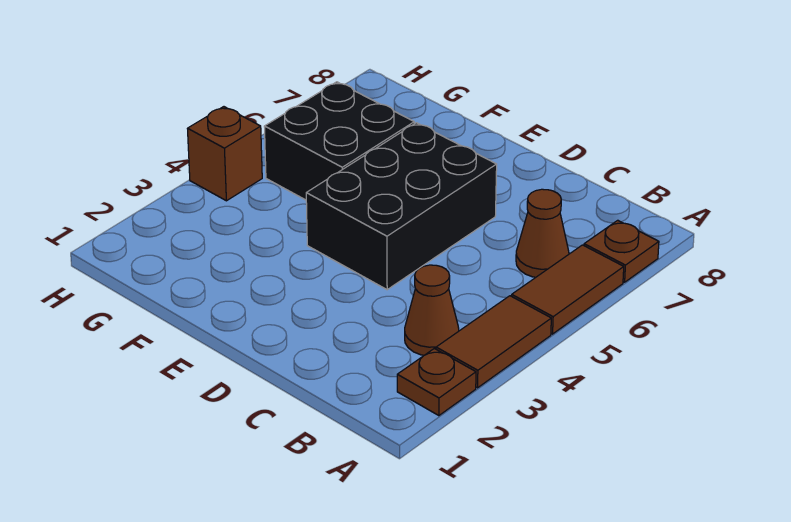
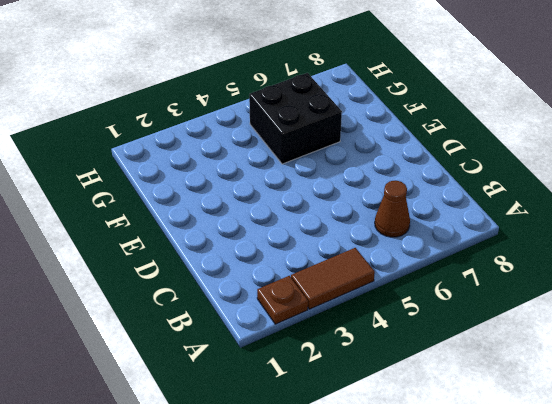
none -> brown 1x2 tile [512,245,624,334]
none -> brown 1x1 plate [584,220,659,282]

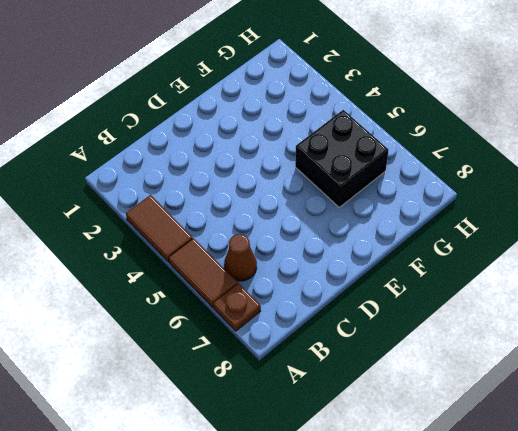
none -> brown 1x1 plate [397,348,476,416]
none -> brown 1x1 cone [405,265,459,355]

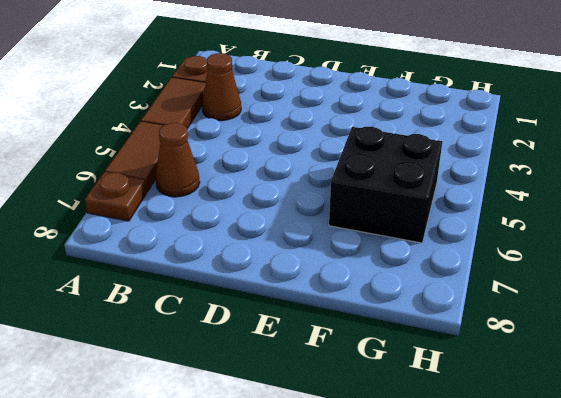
none -> black 2x3 brick [306,123,497,290]
none -> brown 1x1 brick [187,107,262,201]

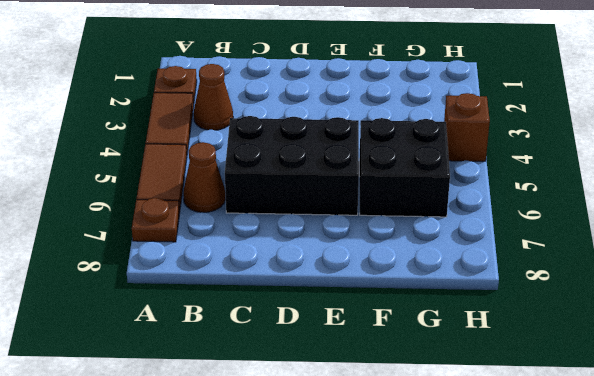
black 2x3 brick [225,116,359,215] -> black 2x3 brick turned to [306,123,497,290]

